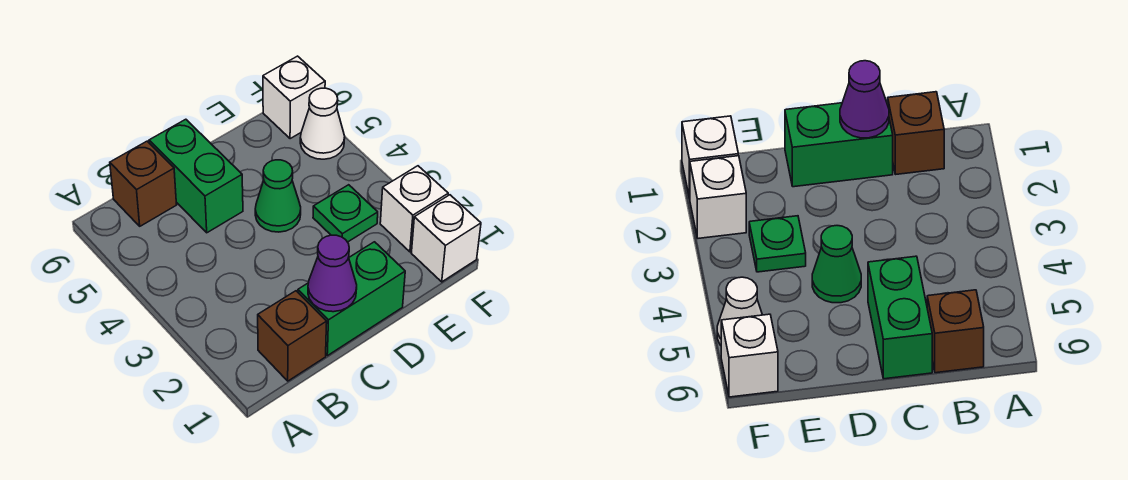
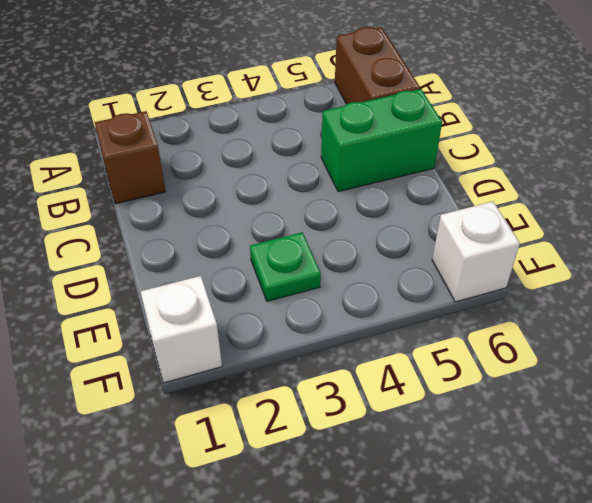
brown 1x2 brick [335,27,420,104] -> brown 1x1 brick [110,141,177,226]
none -> green 1x2 brick [298,242,405,356]
none -> green 1x1 cone [255,160,301,232]

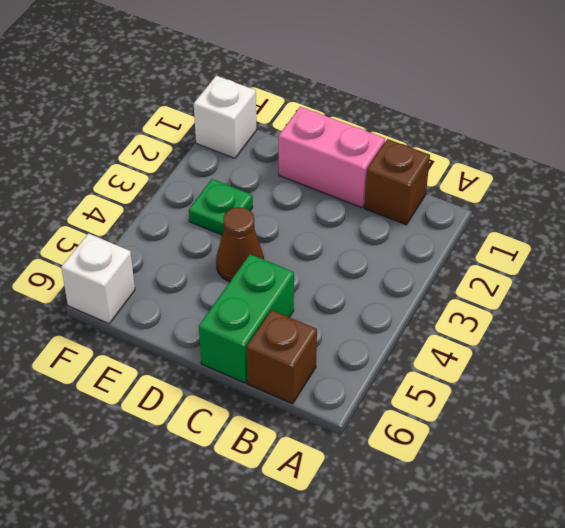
pink 1x2 brick [279,107,385,208] -> green 1x2 brick [298,242,405,356]
brown 1x1 cone [216,207,264,282] -> green 1x1 cone [255,160,301,232]
none -> white 1x1 brick [380,166,448,252]
none -> white 1x1 cone [300,88,345,159]

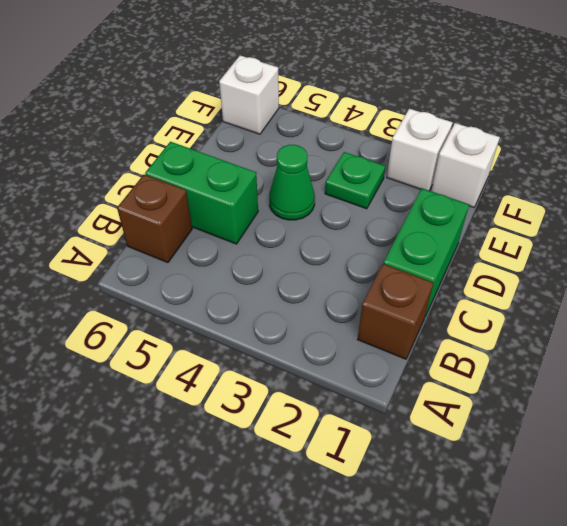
none -> white 1x1 cone [300,88,345,159]
none -> purple 1x1 cone [308,235,357,312]

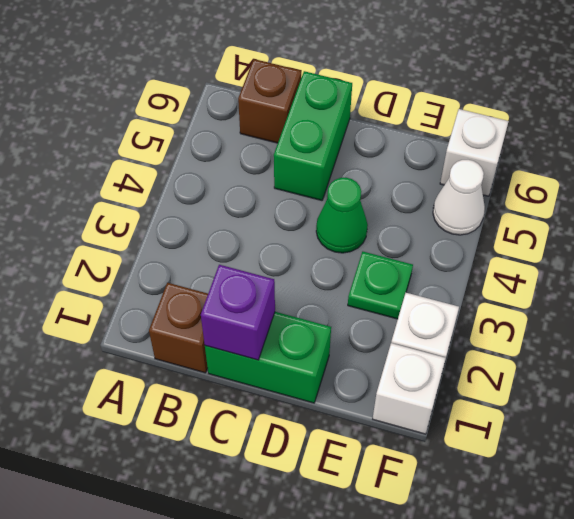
purple 1x1 brick [201,265,275,360] -> purple 1x1 cone [308,235,357,312]

